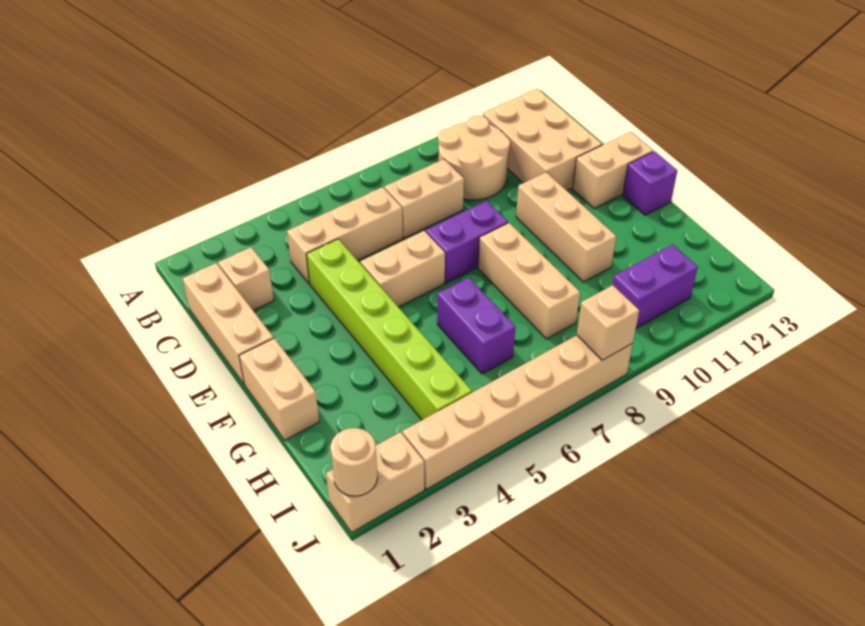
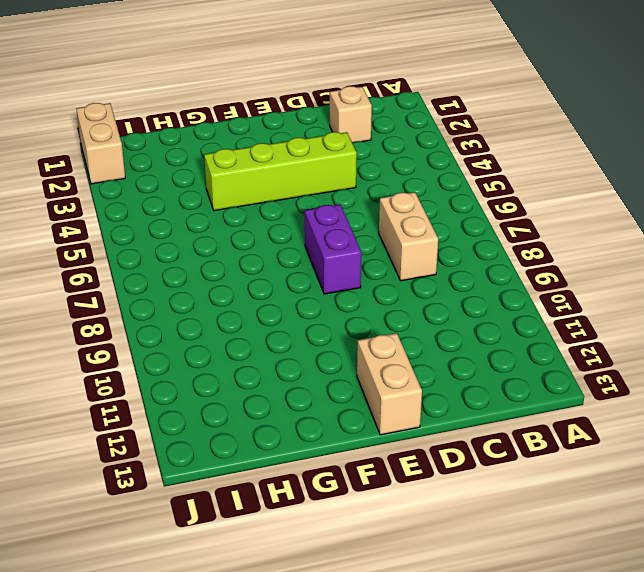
lime 1x4 brick [204,132,357,211] -> lime 1x6 brick [306,239,472,420]
none -> tan 2x2 round brick [438,116,510,200]
none -> tan 2x3 brick [483,89,602,190]
none -> tan 1x3 brick [182,263,273,385]

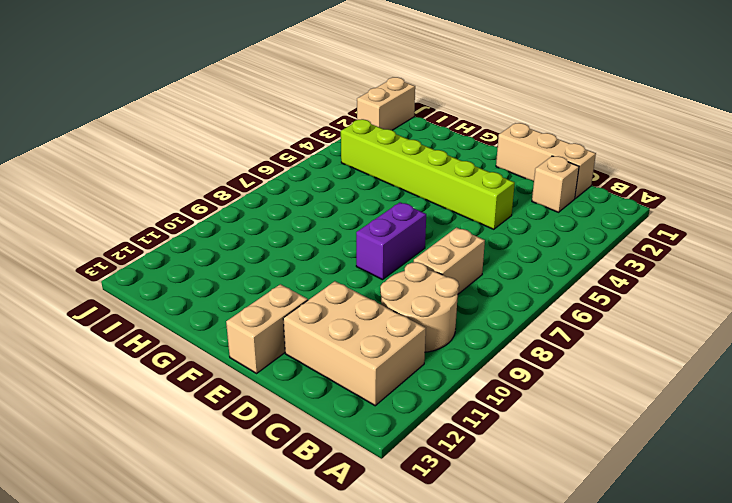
none -> tan 1x3 brick [287,187,403,284]
none -> tan 1x2 brick [360,231,445,307]
none -> tan 1x3 brick [516,172,616,282]

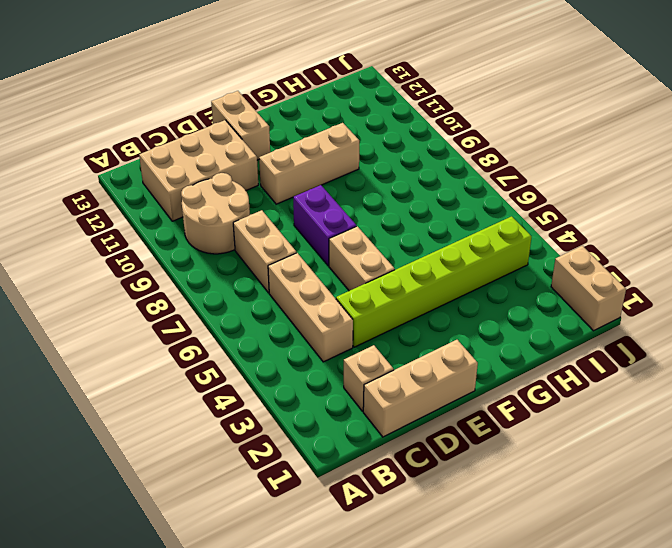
none -> tan 1x2 brick [239,338,319,440]
none -> tan 1x3 brick [478,223,580,339]
none -> purple 1x1 brick [623,151,677,215]

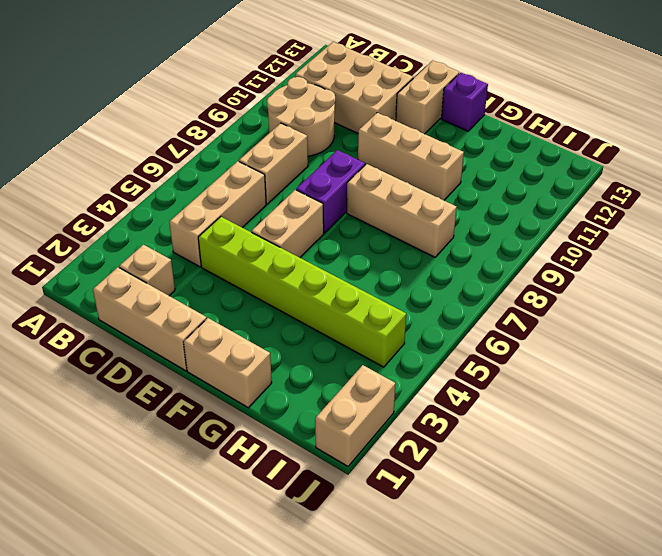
none -> purple 1x2 brick [437,278,515,374]
none -> purple 1x2 brick [613,245,698,328]
none -> tan 1x6 brick [402,335,633,489]

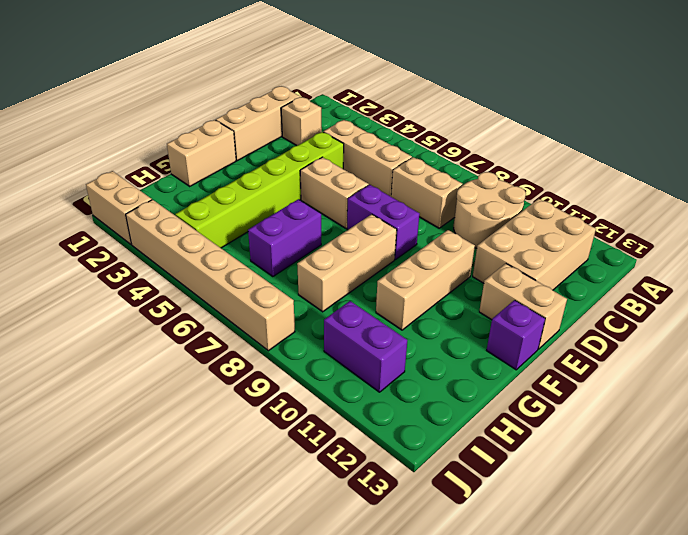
none -> tan 1x1 round brick [331,428,378,496]
none -> tan 1x1 brick [577,285,639,360]

